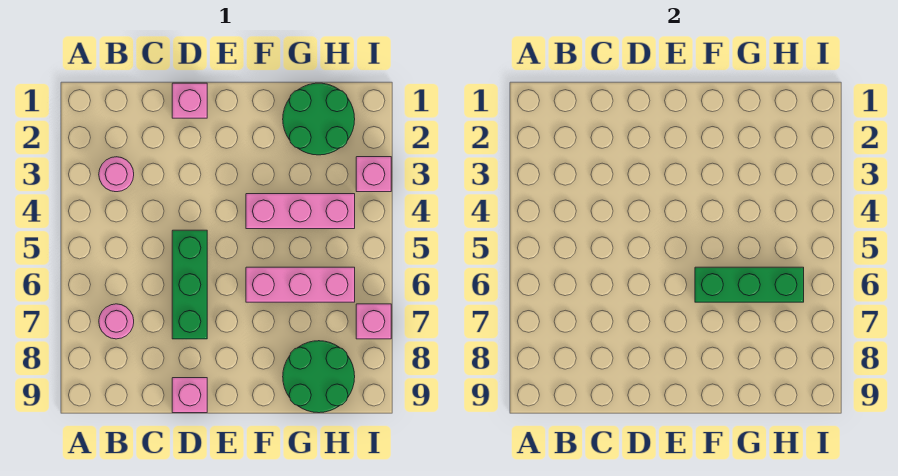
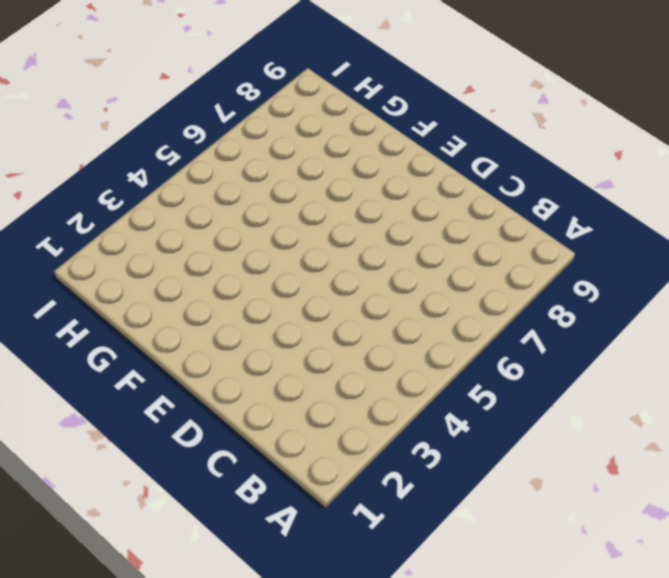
none -> pink 1x1 round brick [99,157,134,192]
none -> pink 1x1 round brick [99,304,134,339]
none -> pink 1x1 brick [172,83,207,118]

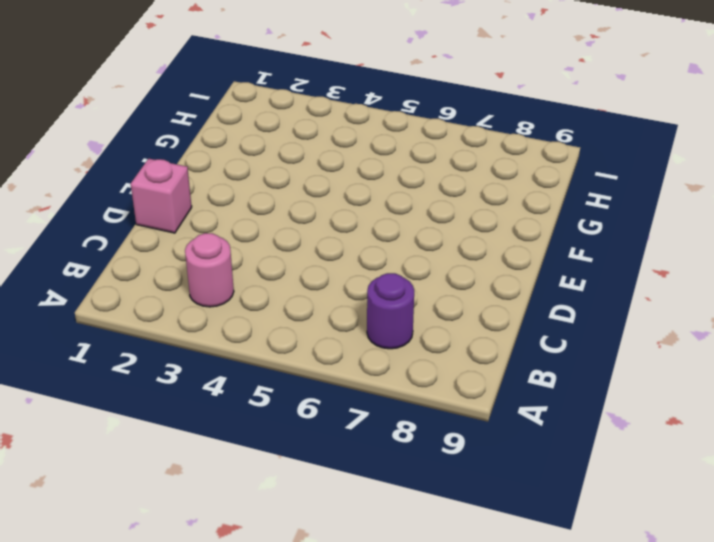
purple 1x1 round brick [367,273,414,349] -> pink 1x1 round brick [99,304,134,339]
none -> green 1x3 brick [172,230,207,339]
none -> pink 1x1 brick [172,378,207,413]
none -> pink 1x3 brick [246,194,355,229]

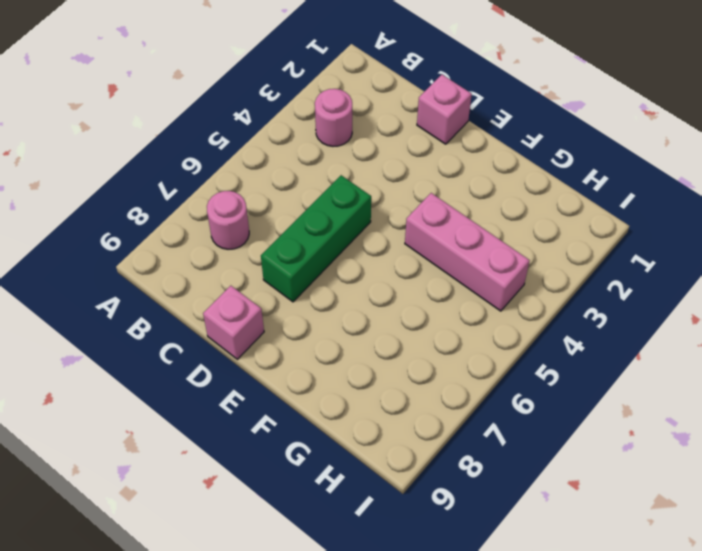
none -> pink 1x3 brick [246,267,355,302]
none -> green 2x2 round brick [283,83,355,155]
none -> green 2x2 round brick [283,341,355,413]

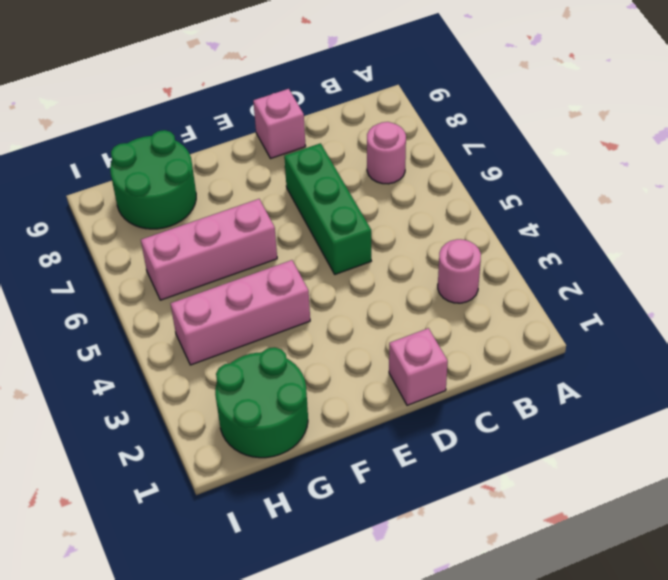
none -> pink 1x1 brick [356,157,391,192]
none -> pink 1x1 brick [356,304,391,339]
none -> green 1x3 brick [695,267,804,302]

